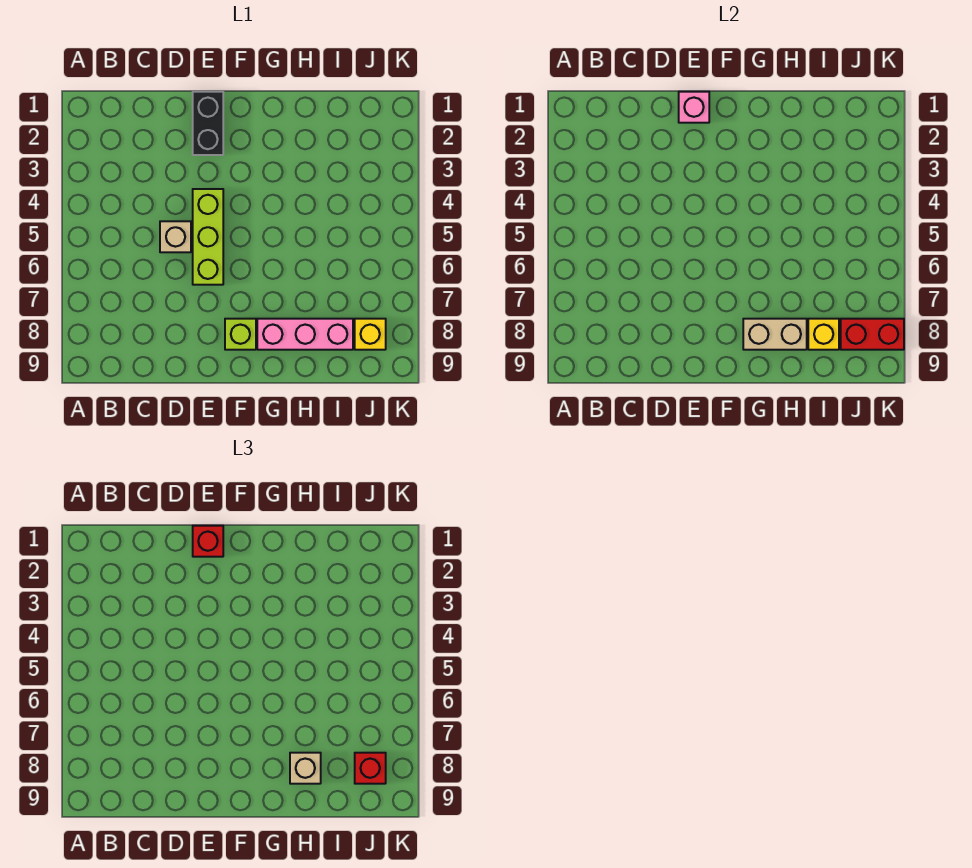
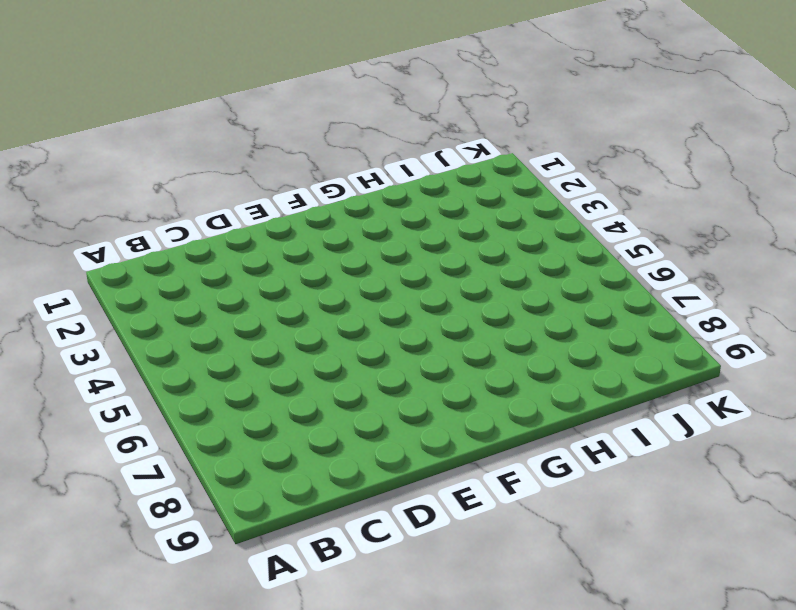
none -> tan 1x1 brick [160,221,191,252]
none -> black 1x2 brick [193,92,223,155]
none -> lime 1x3 brick [193,189,223,285]

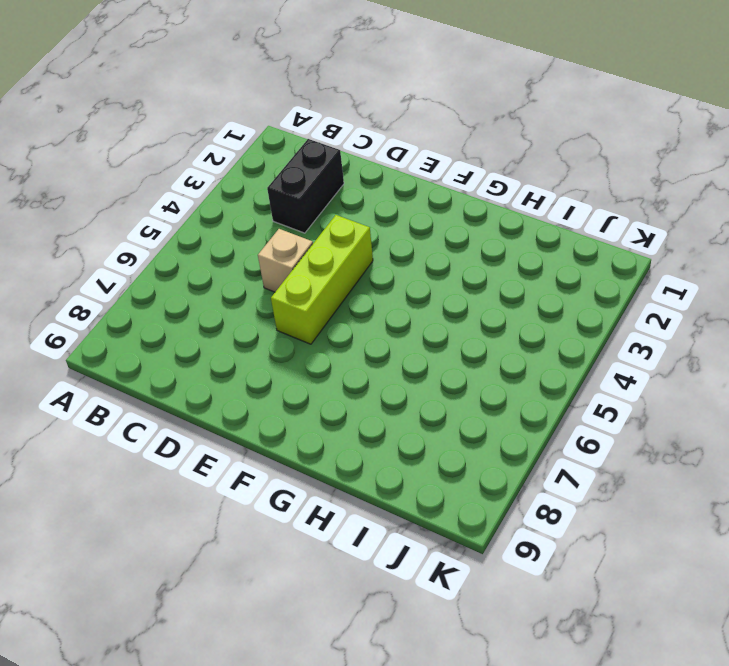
black 1x2 brick [267,139,344,233] -> black 1x2 brick moved to [193,92,223,155]
none -> lime 1x1 brick [225,319,256,350]
none -> pink 1x3 brick [257,319,353,350]
none -> yellow 1x1 brick [355,319,386,350]

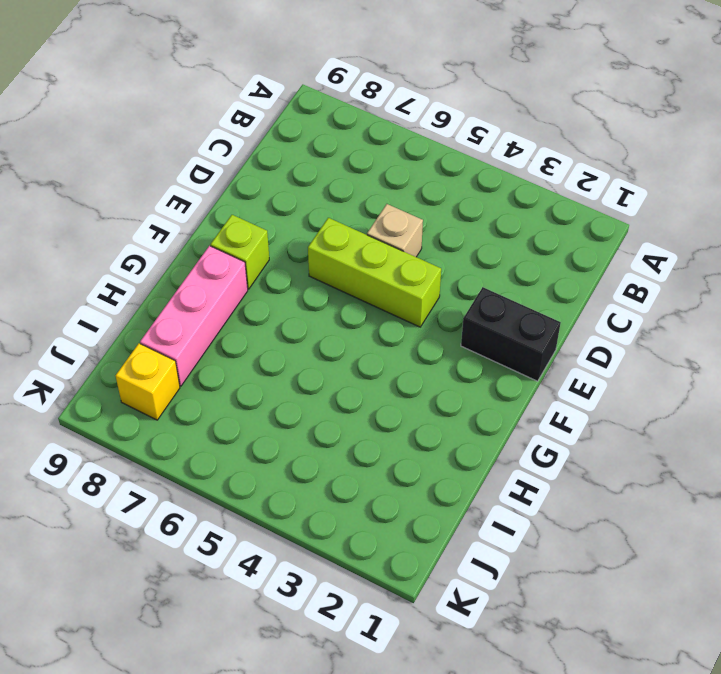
none -> pink 1x1 brick [679,92,709,123]
none -> tan 1x2 brick [743,319,807,350]
none -> yellow 1x1 brick [808,319,839,350]

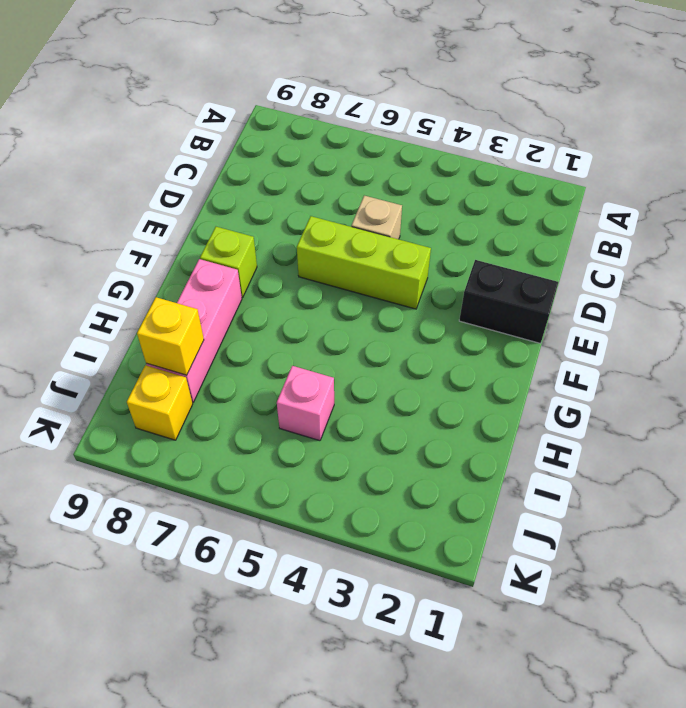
pink 1x1 brick [277,366,334,441] -> pink 1x1 brick moved to [679,92,709,123]
none -> tan 1x2 brick [743,319,807,350]
none -> red 1x2 brick [841,319,904,350]
none -> red 1x1 brick [193,526,223,557]

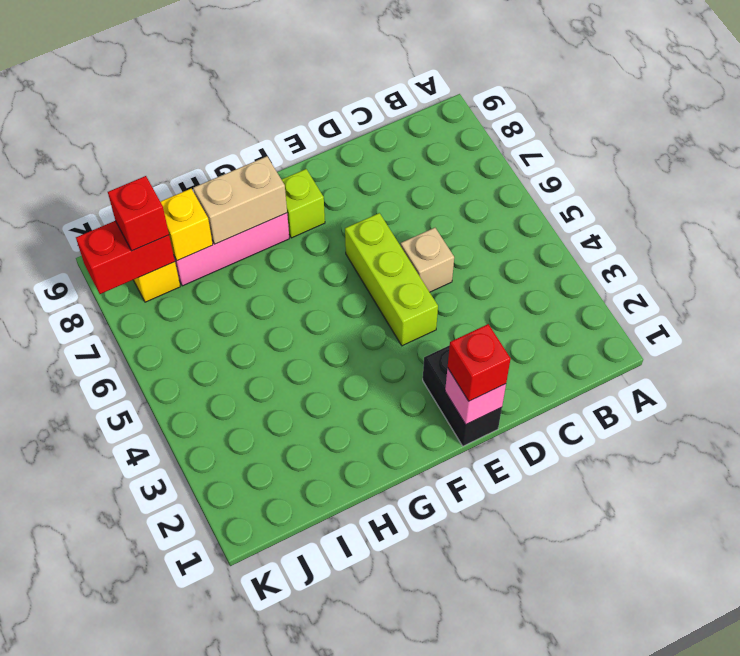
none -> tan 1x1 brick [290,753,321,784]

